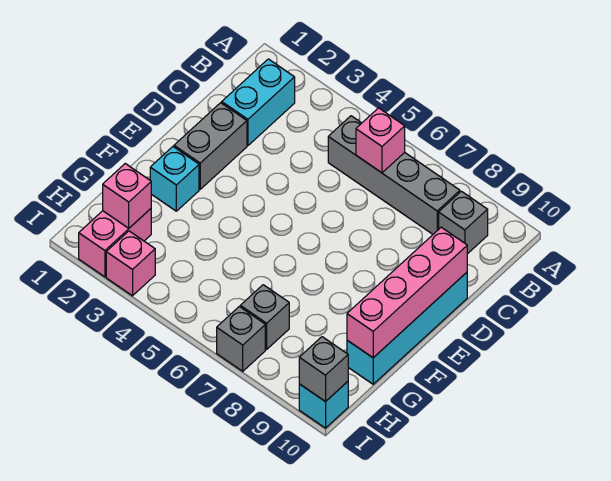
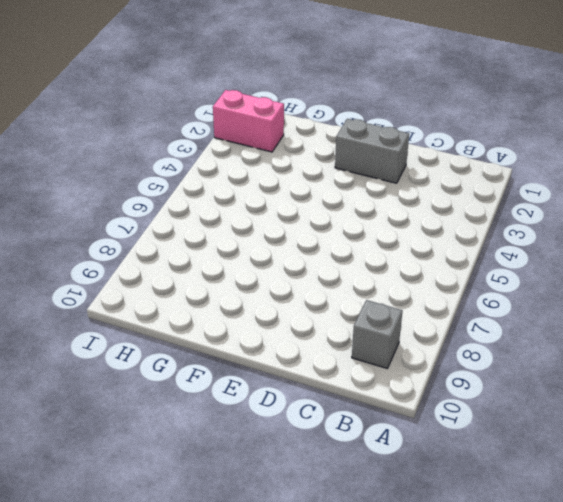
none -> cyan 1x2 brick [222,59,295,146]
none -> grey 1x4 brick [328,116,460,234]
none -> cyan 1x4 brick [347,272,467,384]

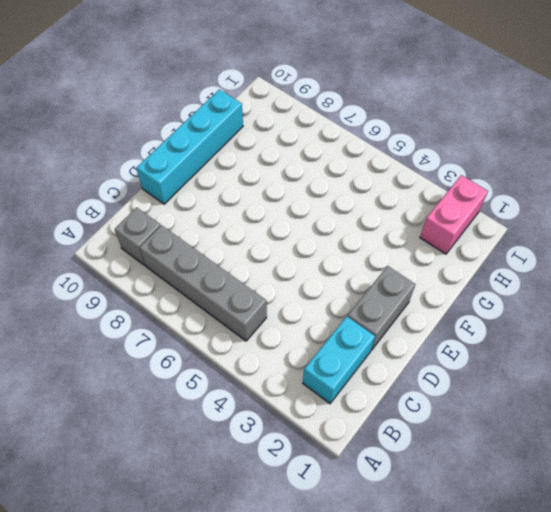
none -> cyan 1x1 brick [150,147,199,211]
none -> grey 1x1 brick [240,285,289,349]
none -> pink 1x1 brick [106,231,155,296]

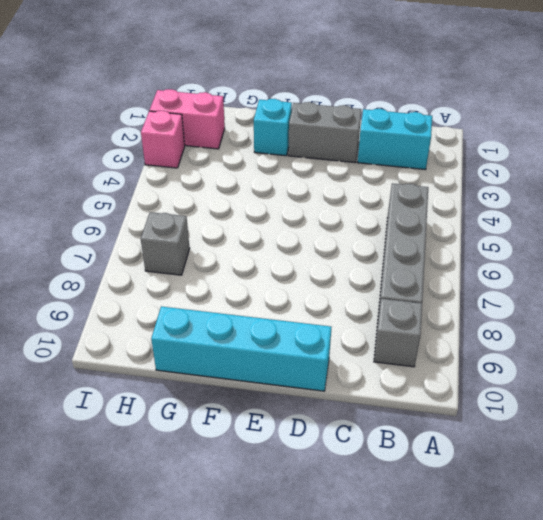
none -> grey 1x1 brick [217,307,265,371]
none -> cyan 1x1 brick [299,382,348,428]
none -> pink 1x1 brick [356,108,405,173]

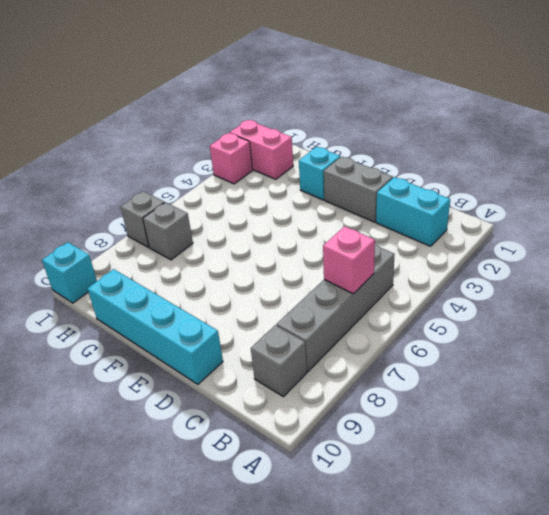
none -> pink 1x4 brick [347,227,467,358]
none -> pink 1x1 brick [103,164,151,228]
none -> grey 1x1 brick [299,337,348,402]

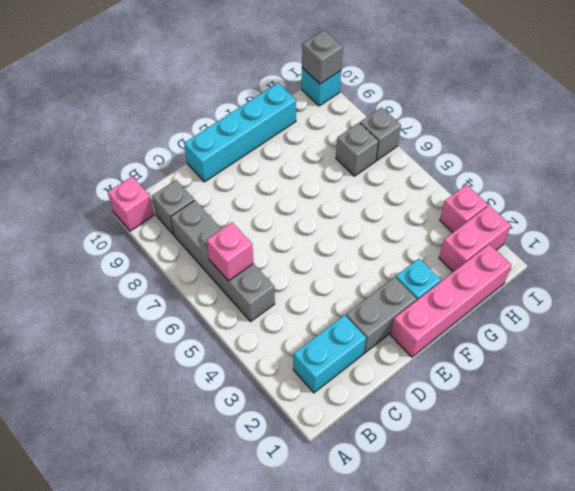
pink 1x1 brick [108,176,154,231] -> pink 1x1 brick moved to [103,164,151,228]
pink 1x4 brick [391,244,511,357] -> pink 1x4 brick moved to [347,227,467,358]

